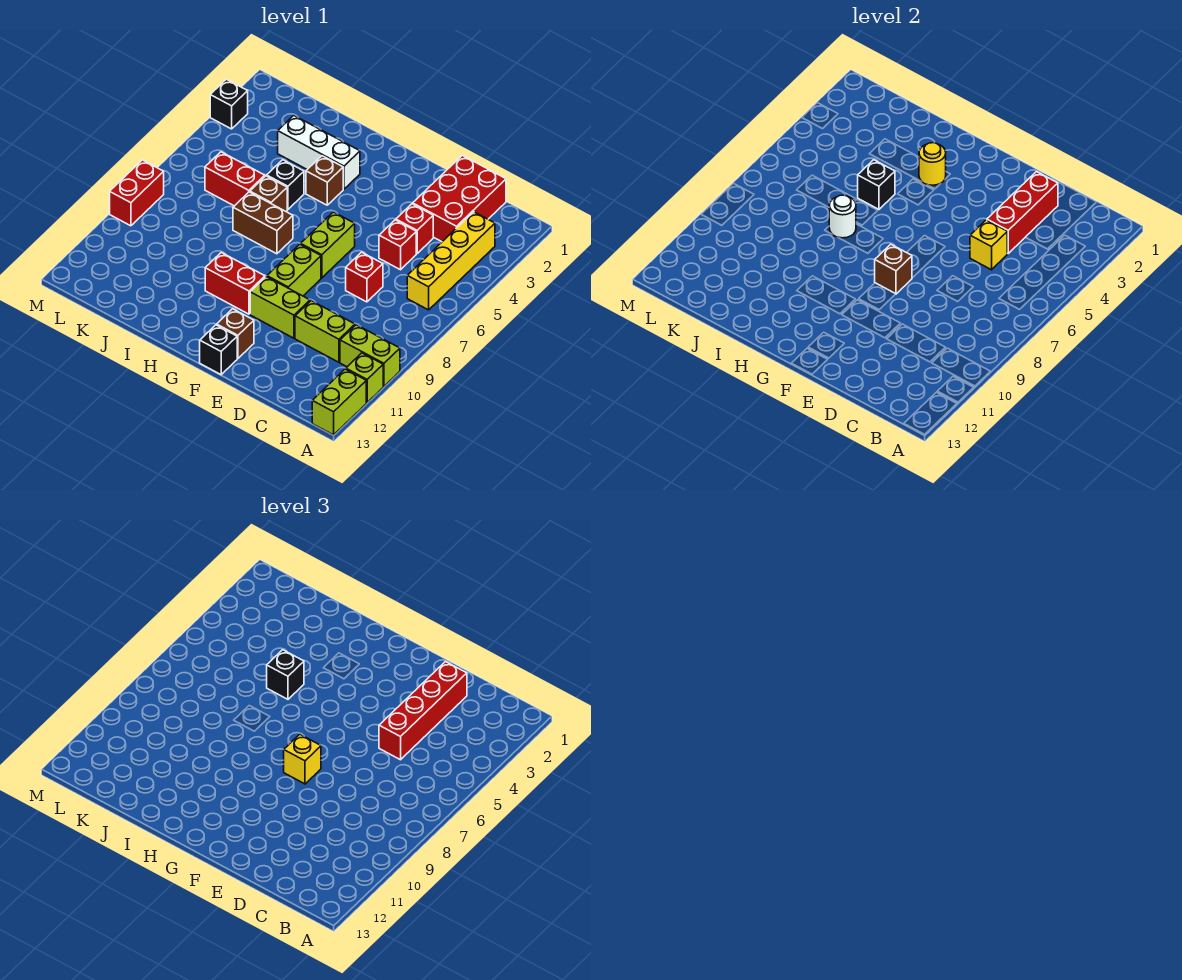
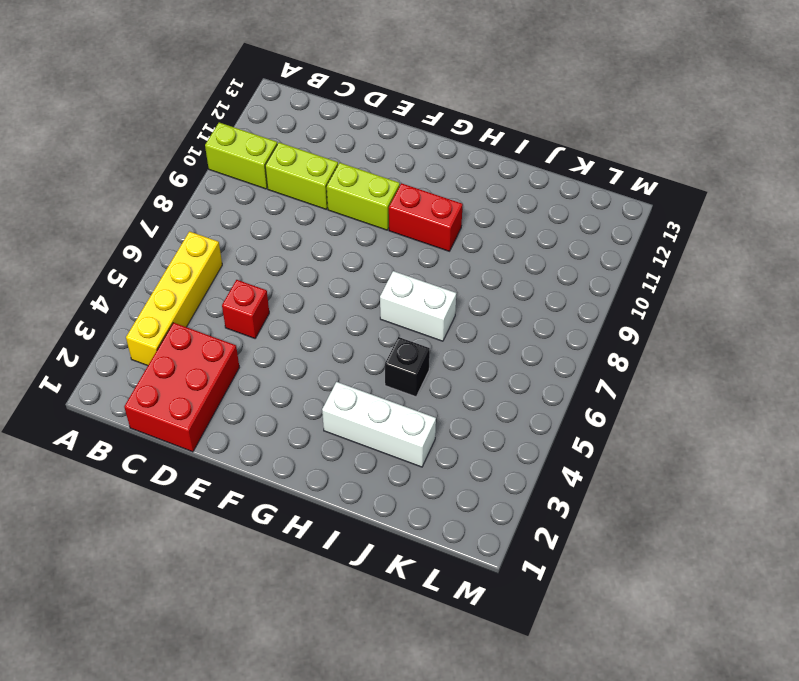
white 1x2 brick [380,271,456,341] -> brown 1x2 brick [233,192,293,254]
none -> lime 1x1 brick [346,353,383,402]
none -> lime 1x2 brick [312,369,366,435]
none -> red 1x1 brick [396,204,433,253]
none -> red 1x1 brick [346,252,383,302]

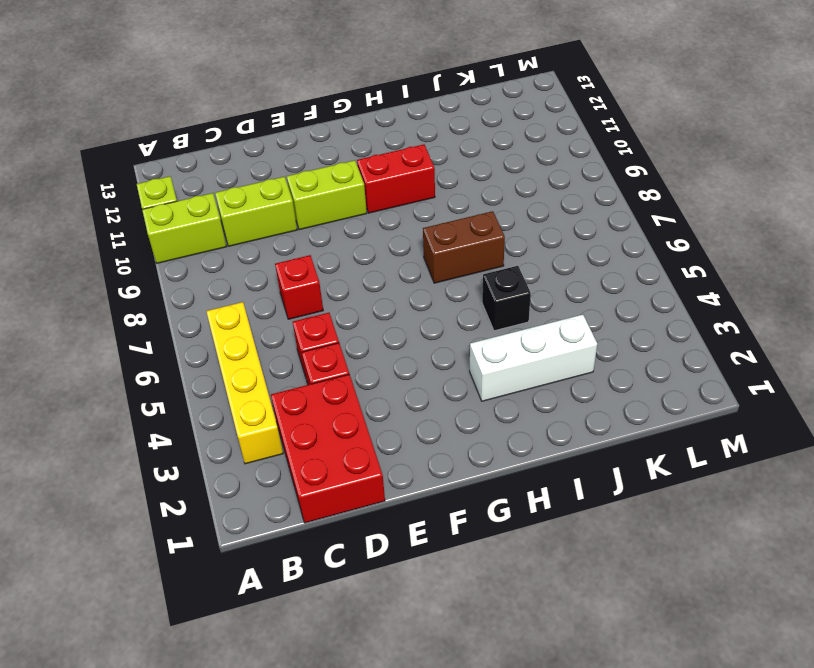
none -> lime 1x2 brick [312,369,366,435]
none -> lime 1x2 brick [301,212,355,278]
none -> lime 1x2 brick [267,244,321,296]
none -> brown 1x1 brick [217,309,254,358]

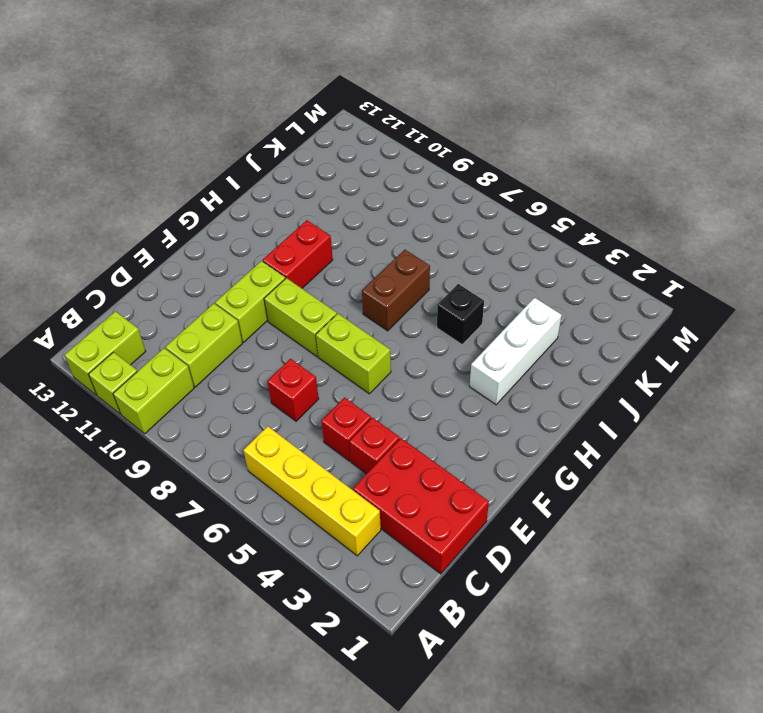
lime 1x2 brick [65,311,146,395] -> lime 1x2 brick turned to [312,369,366,435]
none -> brown 1x1 brick [217,309,254,358]
none -> black 1x1 brick [200,325,237,375]
none -> brown 1x1 brick [306,156,343,205]
none -> brown 1x1 brick [250,176,287,211]

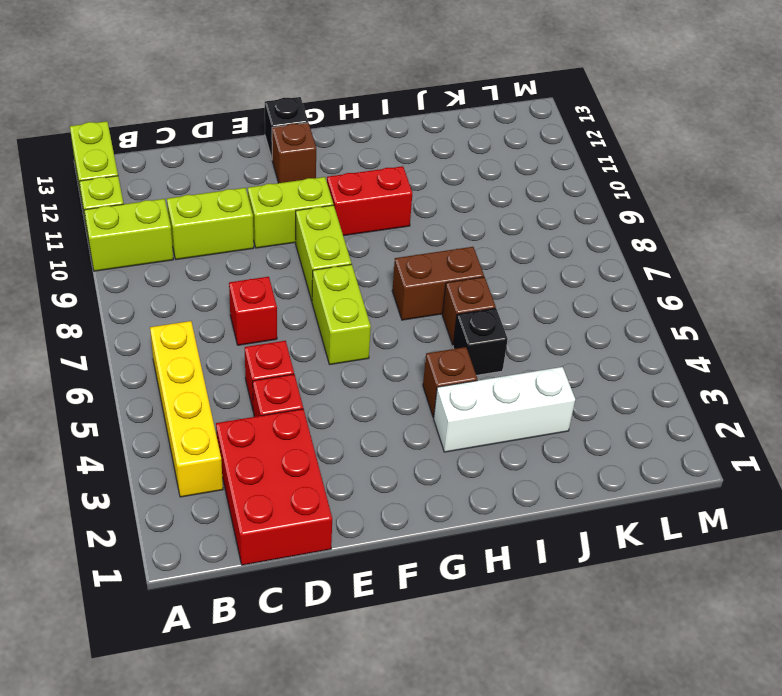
none -> red 1x2 brick [205,152,265,206]
none -> black 1x1 brick [210,79,248,129]
none -> red 1x2 brick [110,160,164,226]
none -> red 1x3 brick [987,172,1058,253]

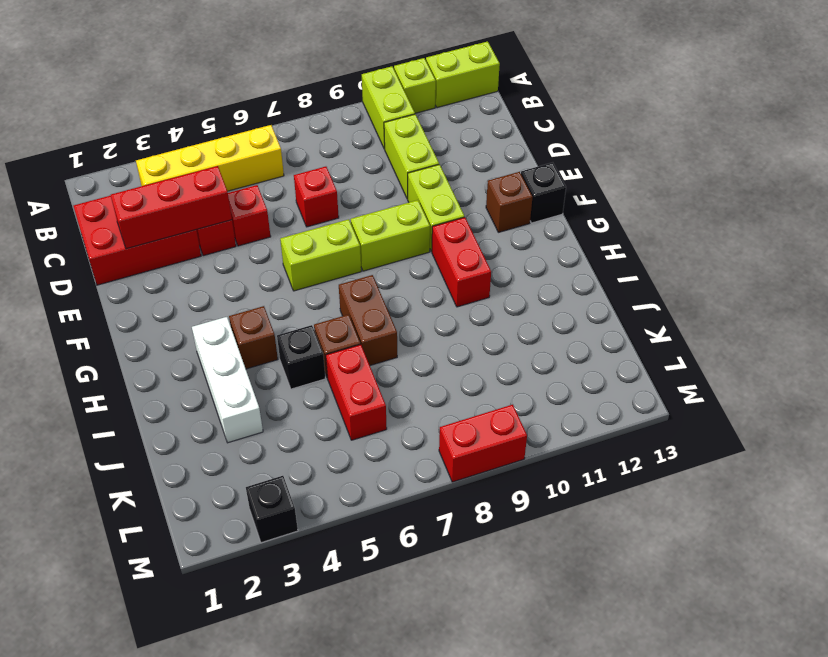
none -> yellow 1x1 brick [970,220,1007,270]
none -> brown 1x1 brick [875,244,912,294]
none -> yellow 1x1 round brick [919,143,946,185]
none -> black 1x1 brick [858,160,895,209]

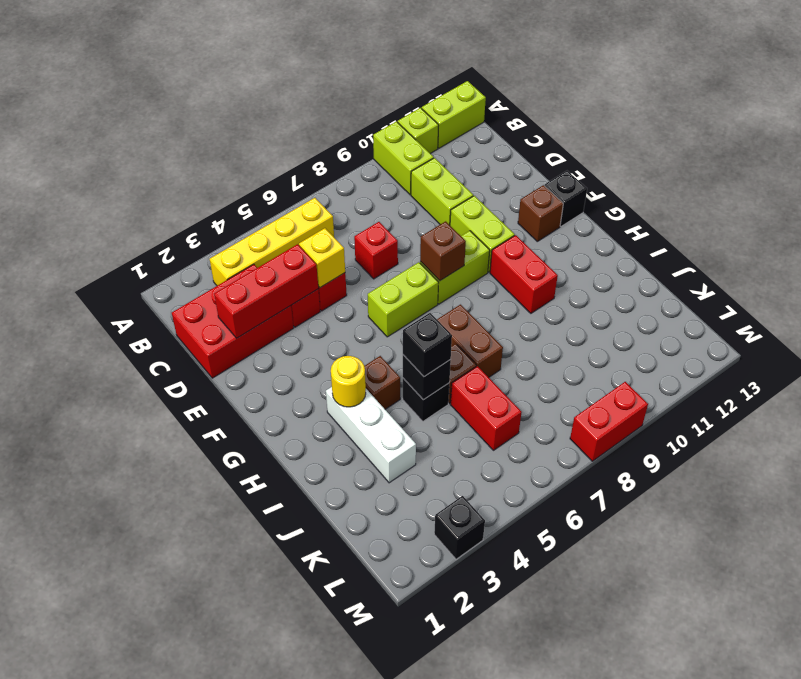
none -> white 1x1 round brick [829,195,856,238]
none -> red 1x4 brick [379,662,467,760]
none -> yellow 1x1 brick [284,734,321,784]

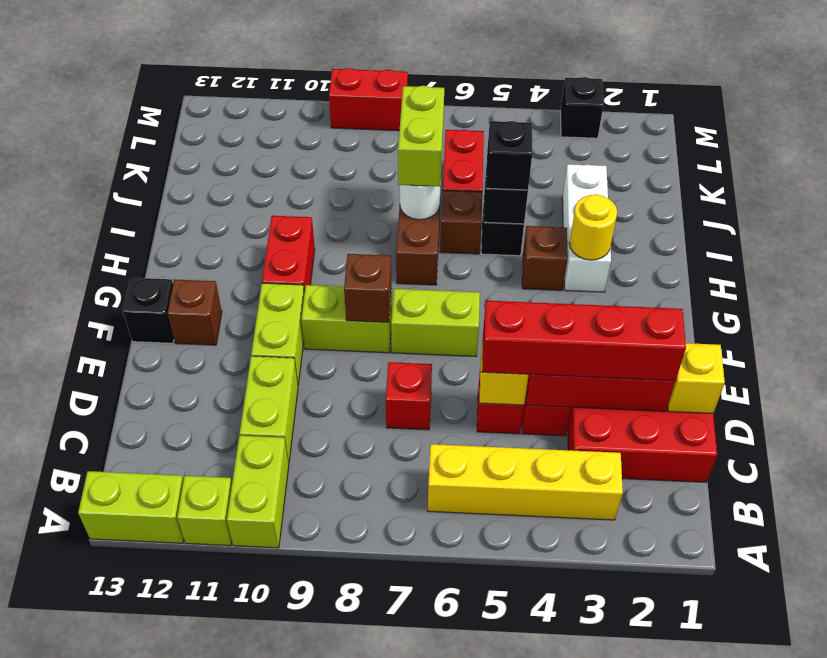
yellow 1x1 brick [668,343,725,413] -> yellow 1x1 brick moved to [284,734,321,784]
lime 1x2 brick [398,86,444,187] -> none

